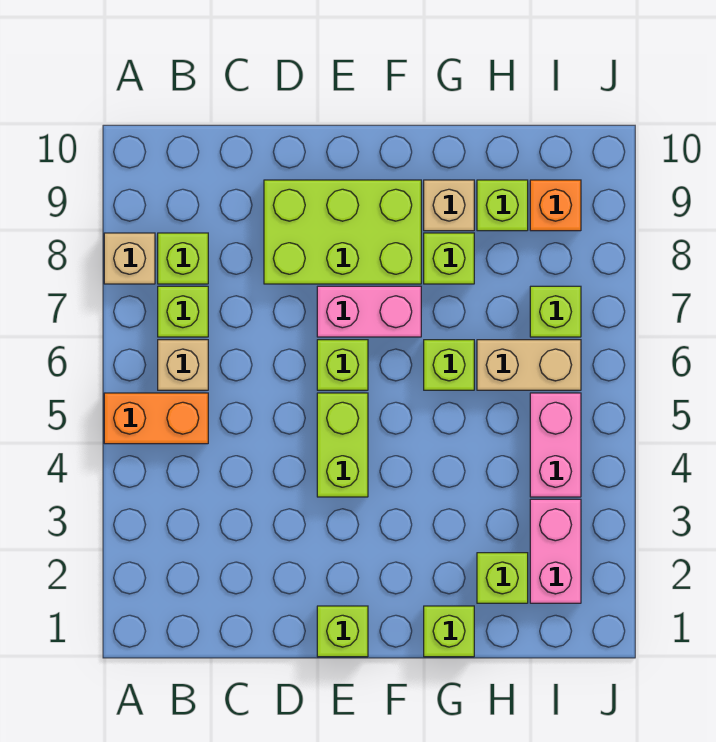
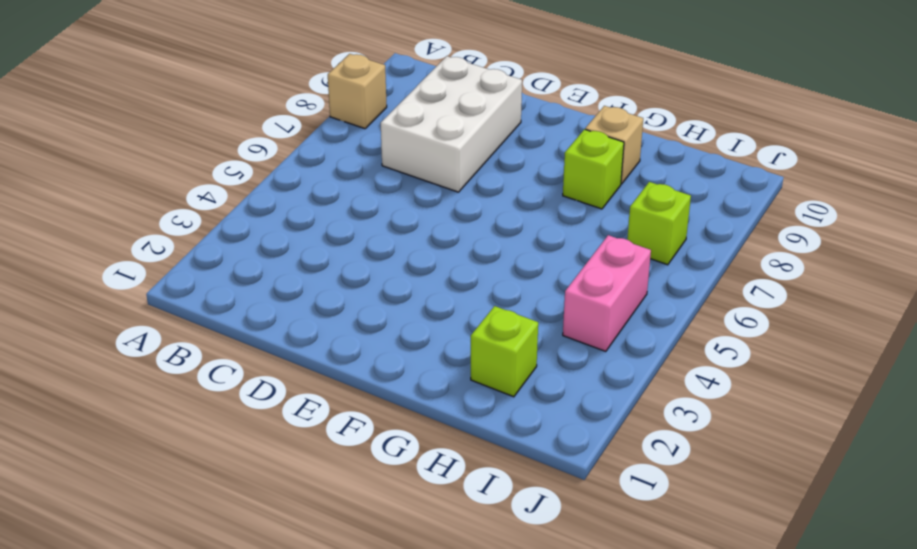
white 2x3 brick [381,56,522,192] -> lime 2x3 brick [264,180,421,284]
none -> orange 1x2 brick [104,393,208,444]
none -> tan 1x1 brick [158,340,208,390]
none -> lime 1x1 brick [158,286,208,337]

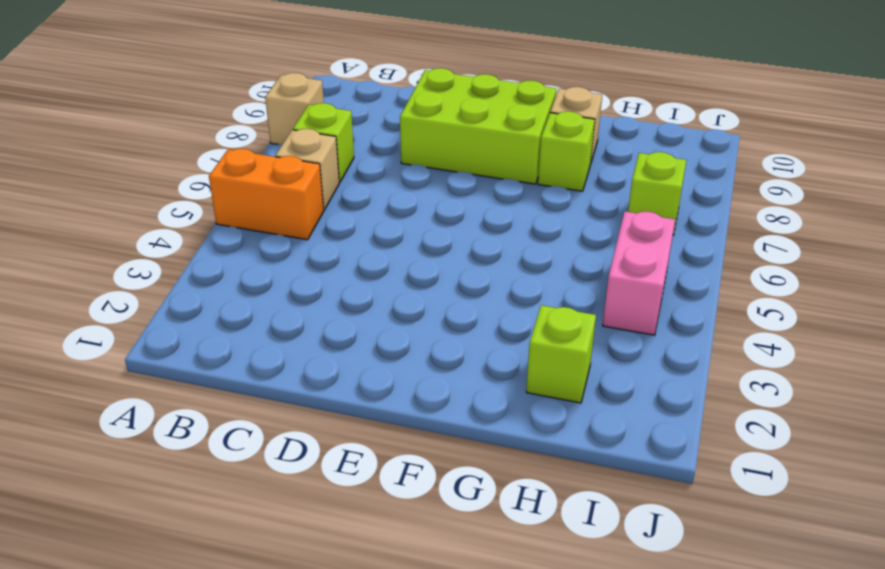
none -> lime 1x1 brick [158,233,208,284]
none -> lime 1x1 brick [317,606,368,657]
none -> lime 1x2 brick [317,393,368,497]

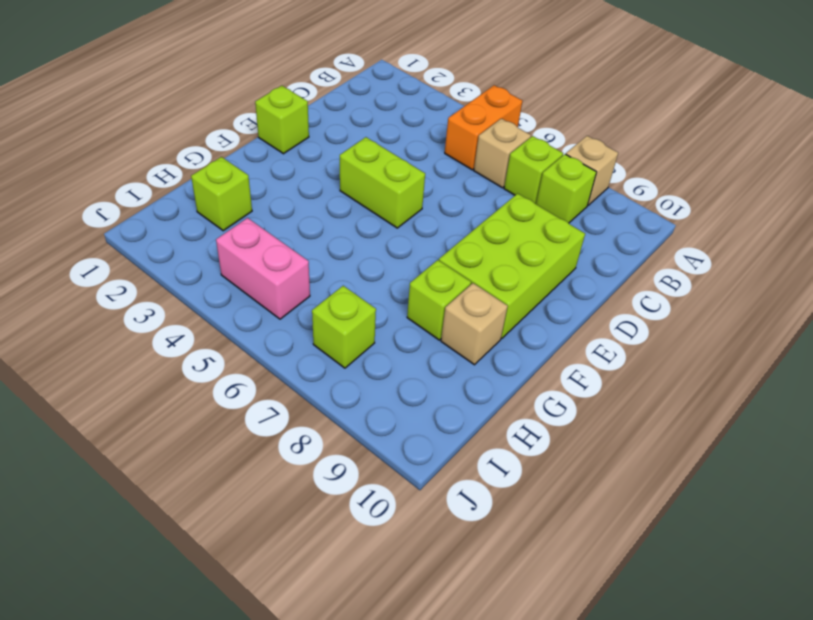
none -> lime 1x1 brick [317,340,368,390]
none -> pink 1x2 brick [317,286,421,337]
none -> lime 1x1 brick [424,606,474,657]

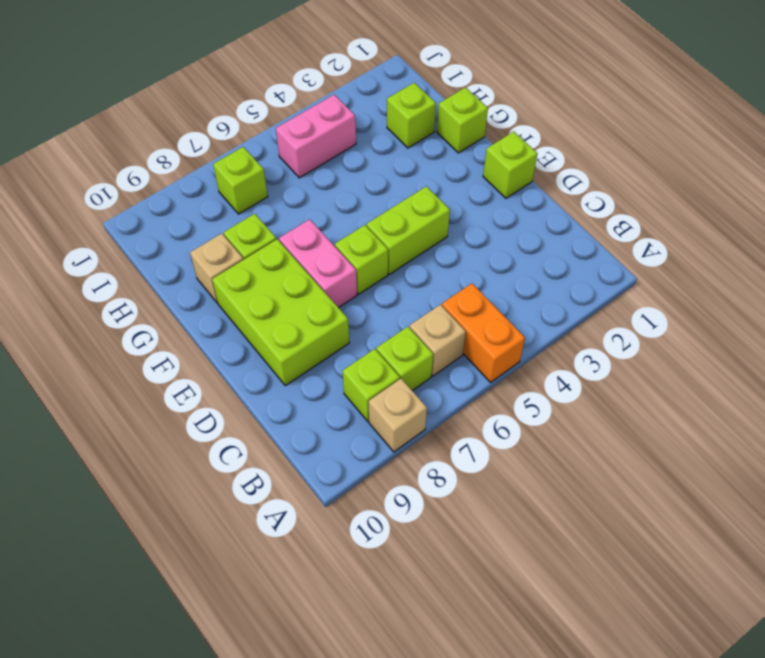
none -> lime 1x1 brick [424,340,474,390]
none -> tan 1x2 brick [477,340,581,390]
none -> lime 1x1 brick [477,180,528,231]

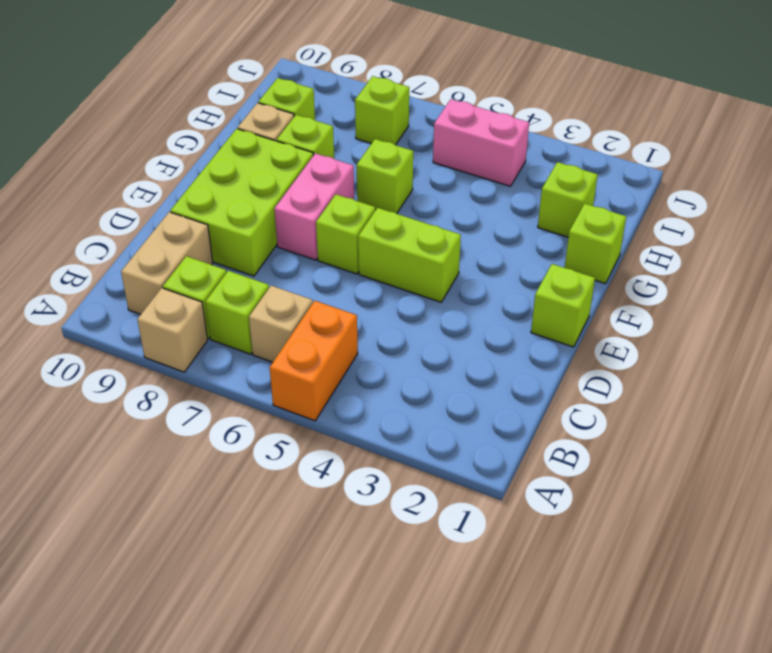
tan 1x2 brick [121,212,213,314] -> tan 1x2 brick moved to [477,340,581,390]
none -> pink 1x2 brick [530,499,581,603]
none -> orange 1x1 brick [530,180,581,231]

